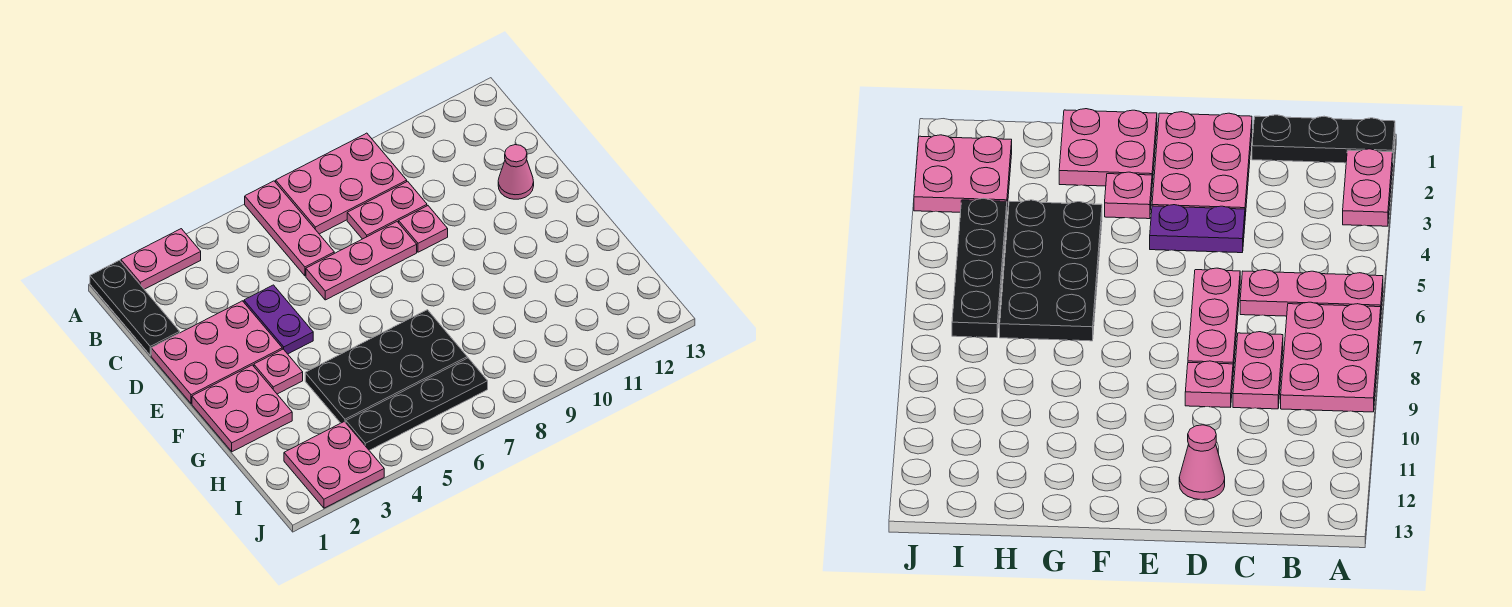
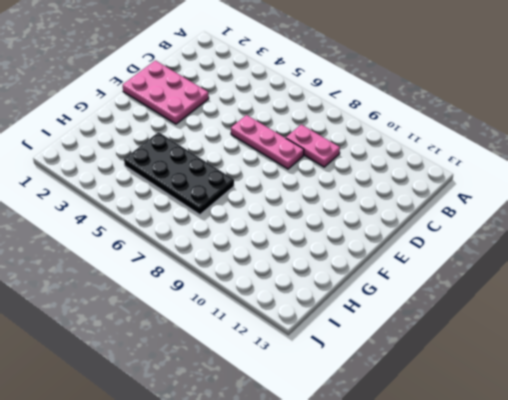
none -> black 1x3 plate [90,260,180,355]
none -> pink 1x2 plate [121,229,201,289]
none -> pink 1x3 plate [245,181,334,276]

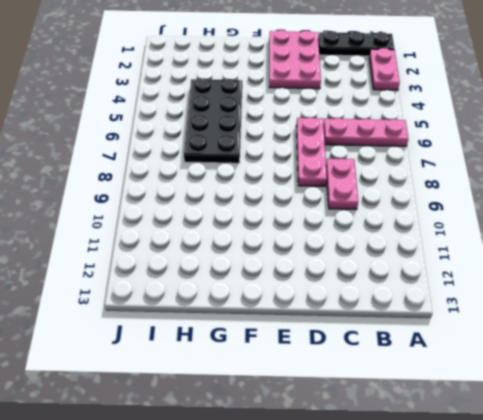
none -> pink 2x3 plate [276,133,407,234]
none -> purple 1x2 plate [244,285,313,354]
none -> pink 1x1 plate [399,206,448,252]

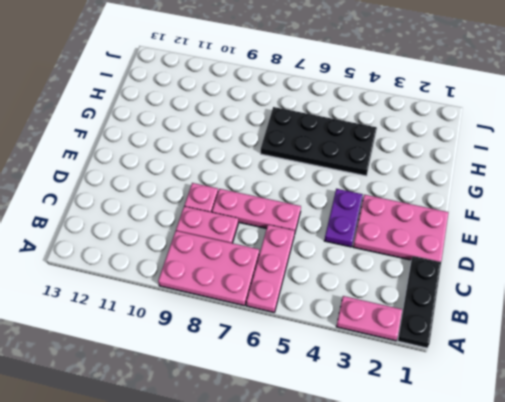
none -> pink 1x1 cone [498,145,534,199]
none -> pink 2x2 plate [192,365,292,452]
none -> pink 1x1 plate [254,349,303,394]

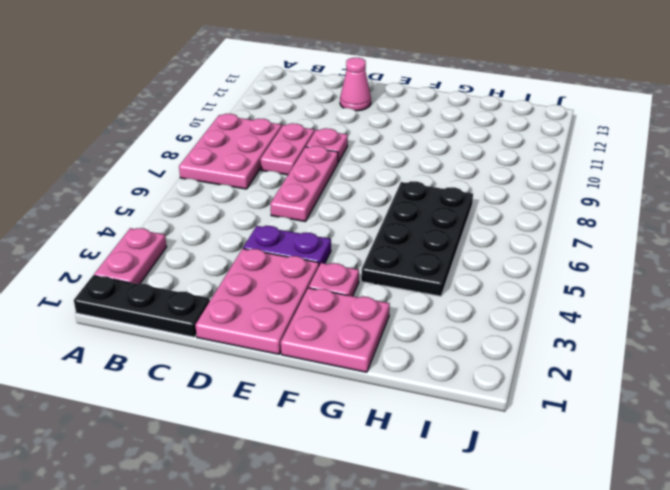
none -> pink 1x3 plate [245,181,334,276]
none -> pink 2x2 plate [284,422,384,508]
none -> black 1x4 plate [346,358,488,450]

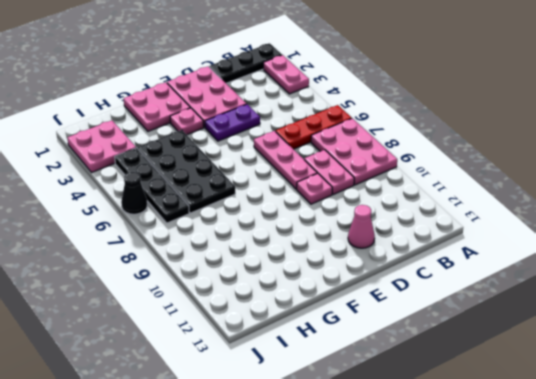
red 1x3 plate [275,105,352,149] -> pink 1x3 plate [245,181,334,276]
black 1x1 cone [121,172,147,214] -> none

